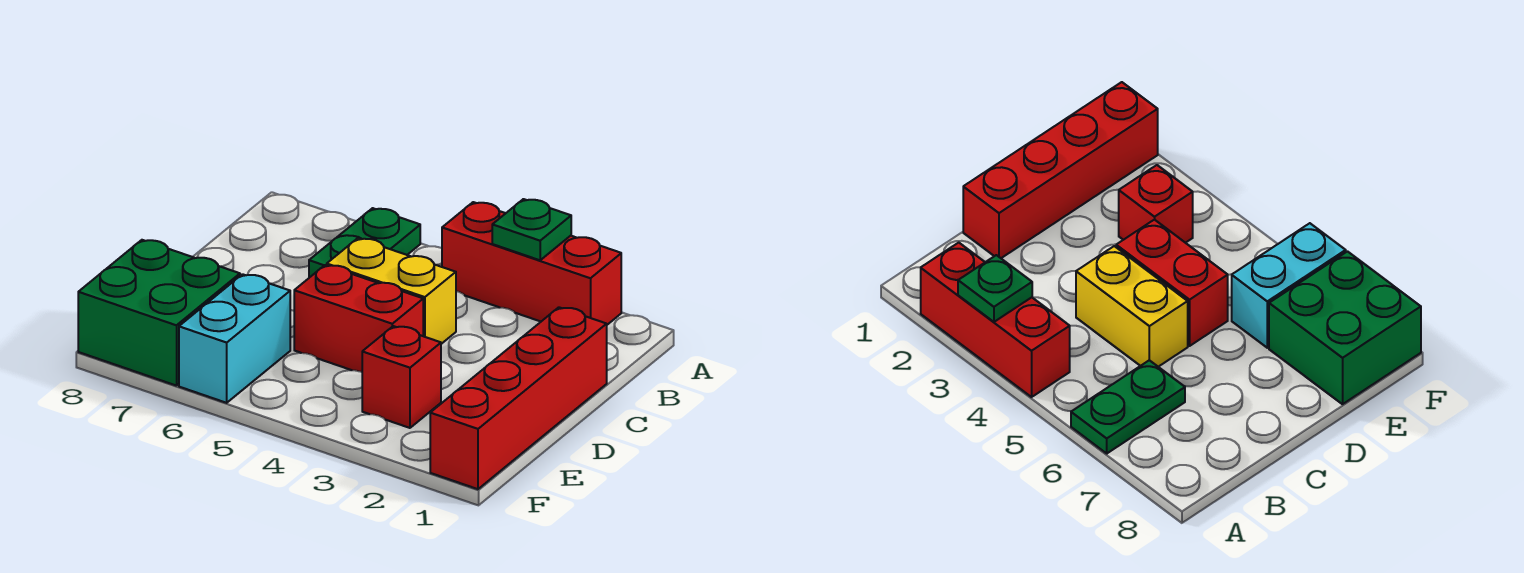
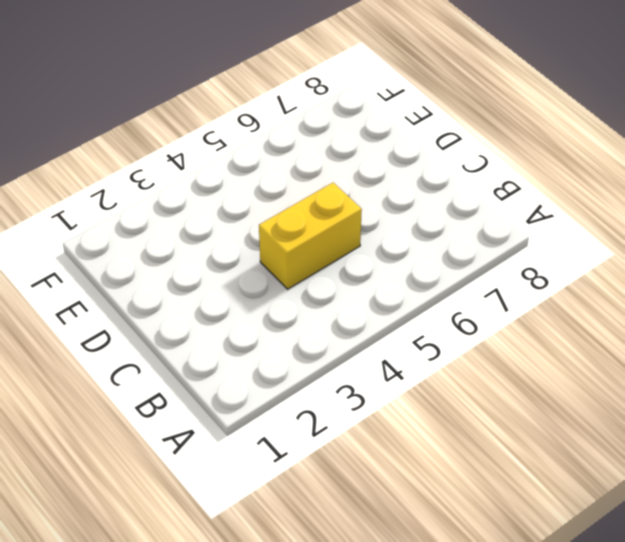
none -> red 1x3 brick [442,202,621,325]
none -> green 1x2 plate [309,208,420,278]

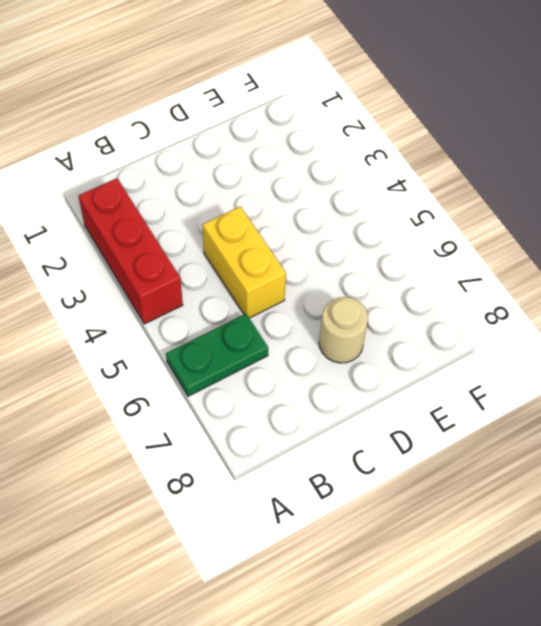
tan 1x1 round brick [319,297,368,363] -> none
none -> red 1x4 brick [430,307,607,489]
none -> red 1x2 brick [294,265,423,372]

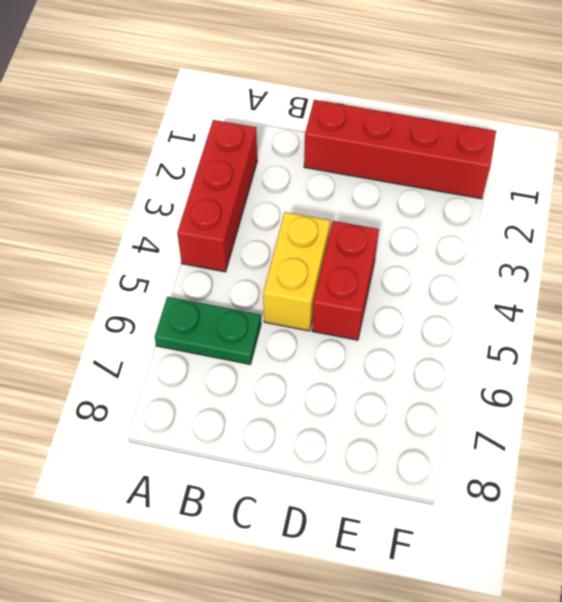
none -> red 1x1 brick [362,326,441,428]
none -> cyan 1x2 brick [179,274,290,403]

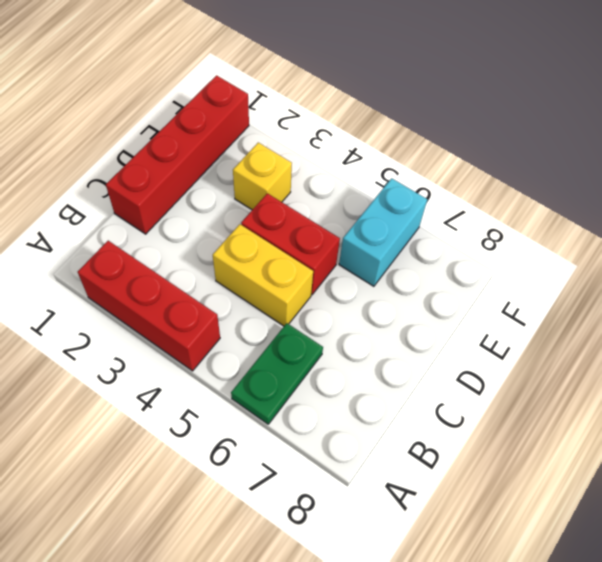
yellow 1x1 brick [233,143,292,210] -> red 1x1 brick [362,326,441,428]
none -> green 2x2 brick [78,240,240,386]
none -> green 1x1 plate [492,199,571,260]

